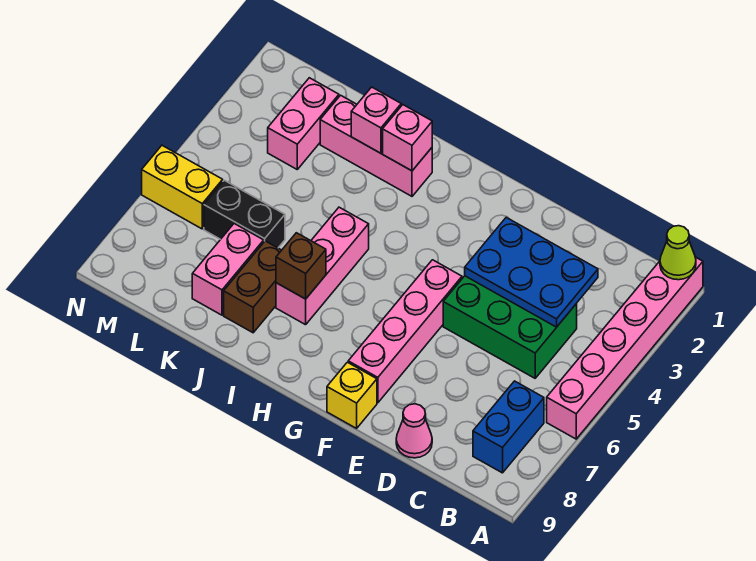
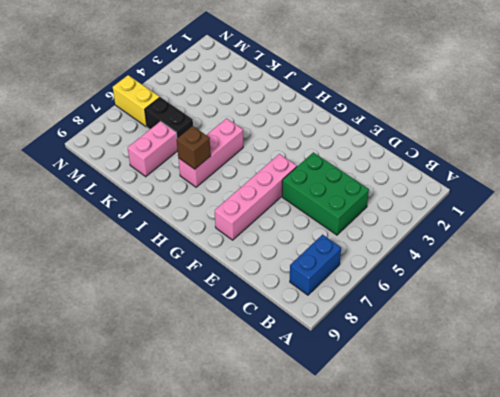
none -> pink 1x6 brick [547,257,703,439]
none -> pink 1x1 cone [396,404,432,458]
none -> yellow 1x1 brick [327,362,377,428]

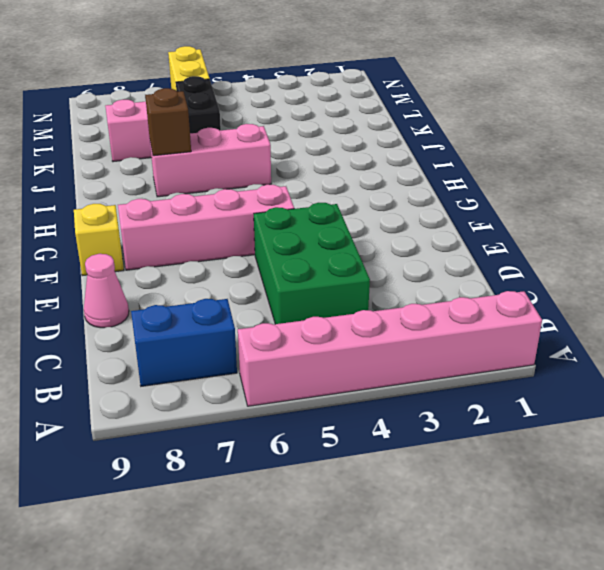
none -> pink 1x3 brick [320,95,432,196]
none -> brown 1x2 brick [224,241,281,333]
none -> pink 1x2 brick [268,78,339,169]

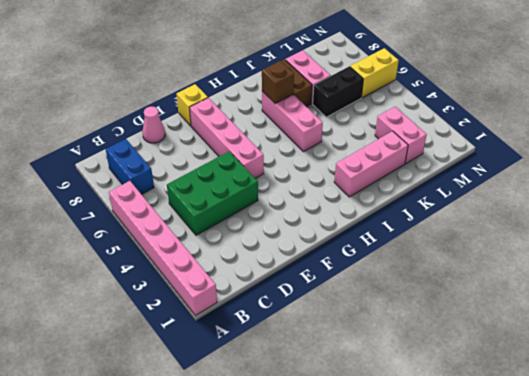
none -> lime 1x1 cone [660,226,696,280]
none -> blue 2x3 plate [465,217,598,327]
none -> pink 1x1 brick [383,105,432,171]

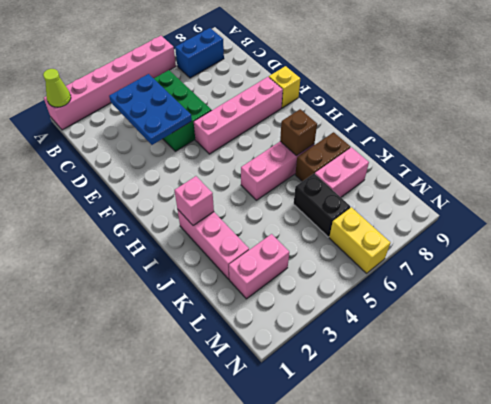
none -> pink 1x1 cone [396,404,432,458]
none -> pink 1x1 brick [351,87,401,153]

